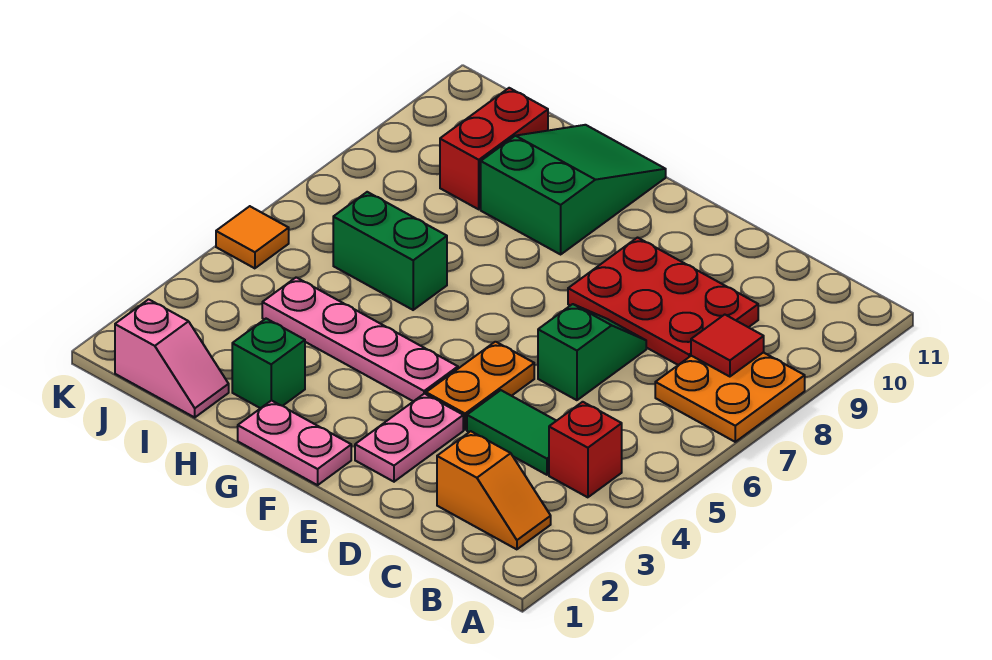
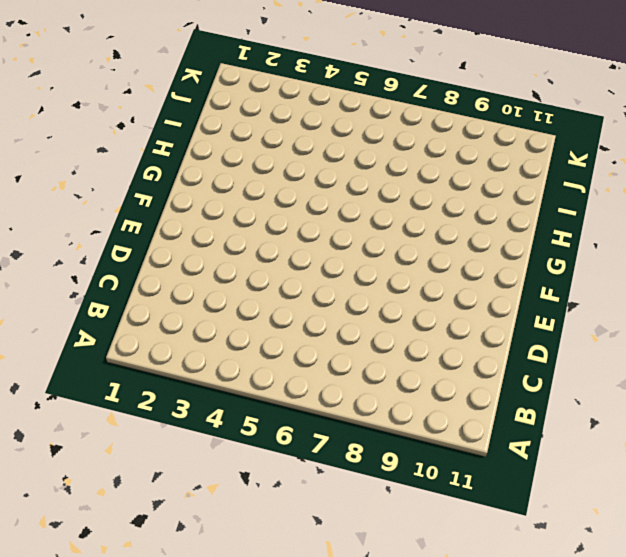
none -> orange 2x2 plate [655,352,805,442]
none -> orange 1x2 slope [437,431,551,549]
none -> red 1x1 brick [549,402,622,497]

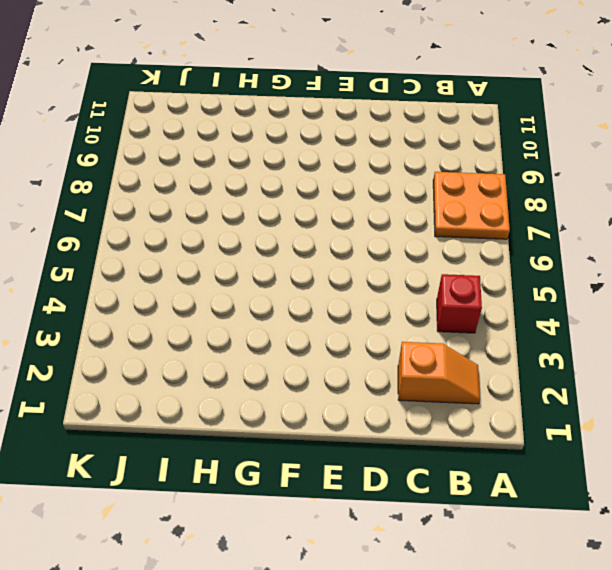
none -> green 1x2 tile [467,390,556,475]
none -> red 2x3 plate [568,238,758,365]
none -> green 1x2 slope [538,304,646,400]

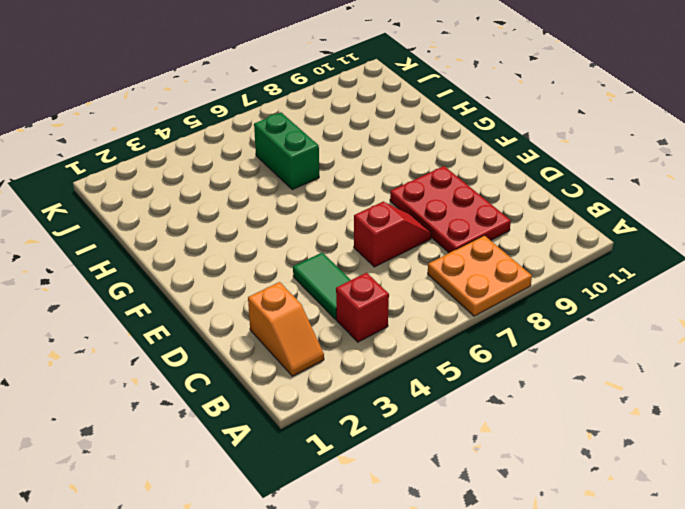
red 1x2 slope [354,202,431,267] -> green 1x2 slope [538,304,646,400]
none -> pink 1x2 plate [355,394,463,482]
none -> orange 1x2 plate [426,342,534,430]
none -> pink 1x2 plate [238,400,351,485]

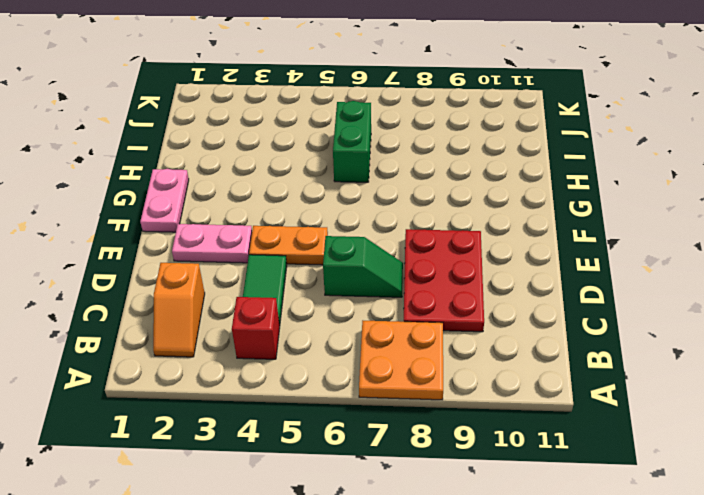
none -> pink 1x4 plate [262,277,458,401]
none -> green 2x3 slope [481,125,666,254]
none -> green 1x1 brick [232,319,305,408]

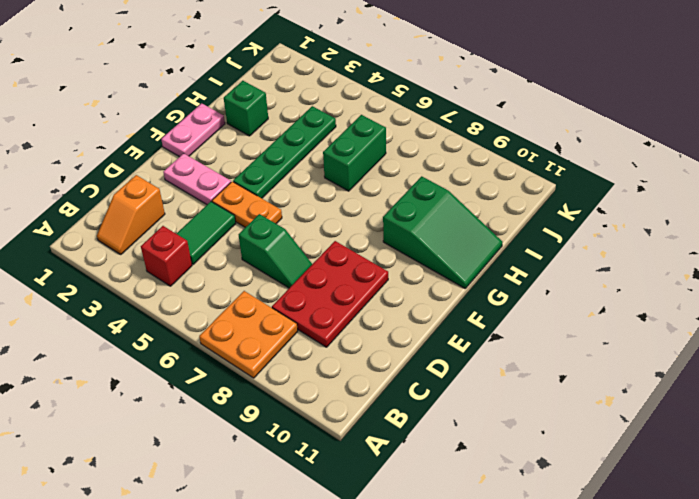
green 1x4 plate [233,106,336,198] -> pink 1x4 plate [262,277,458,401]
none -> pink 1x2 slope [115,299,229,417]
none -> red 1x2 brick [440,88,548,209]
none -> orange 1x1 tile [216,206,289,268]

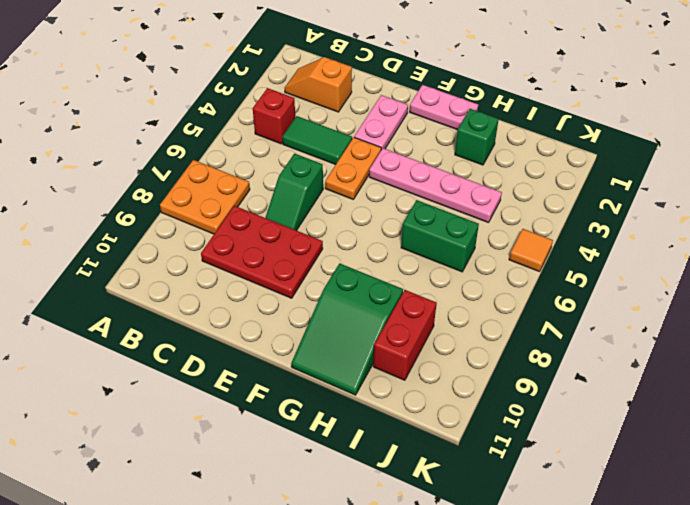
none -> pink 1x2 slope [115,299,229,417]
none -> red 1x1 tile [691,315,764,377]

